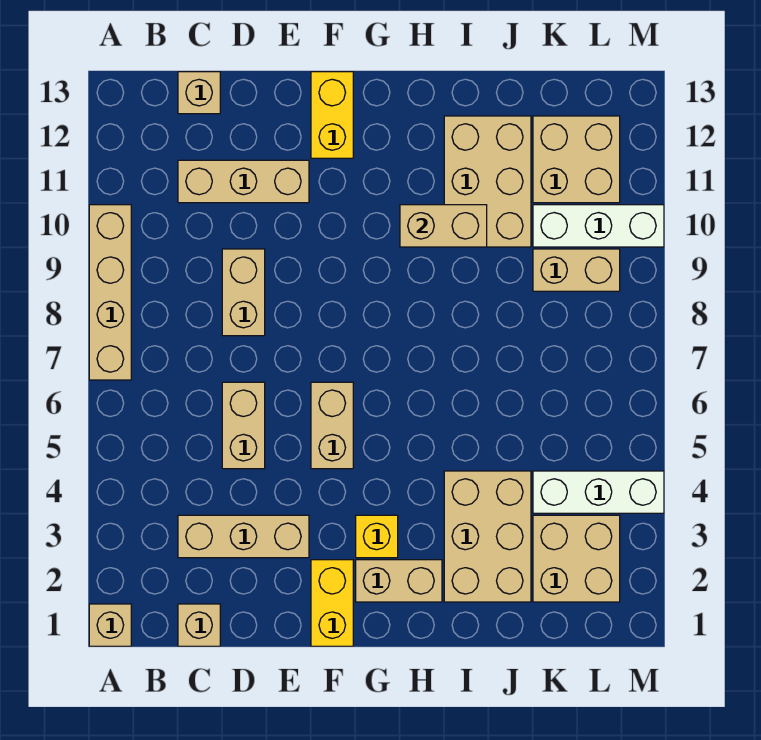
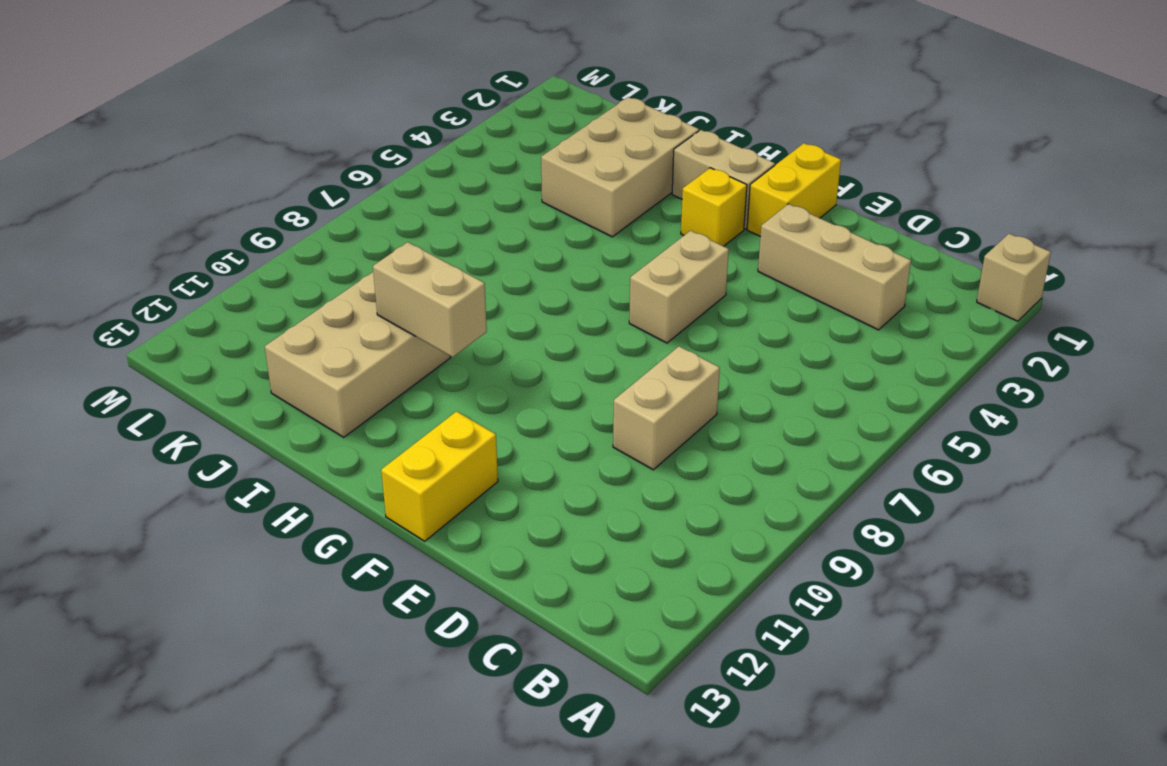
none -> tan 1x4 brick [89,205,131,380]
none -> tan 1x1 brick [178,604,220,646]
none -> tan 1x3 brick [178,160,309,203]

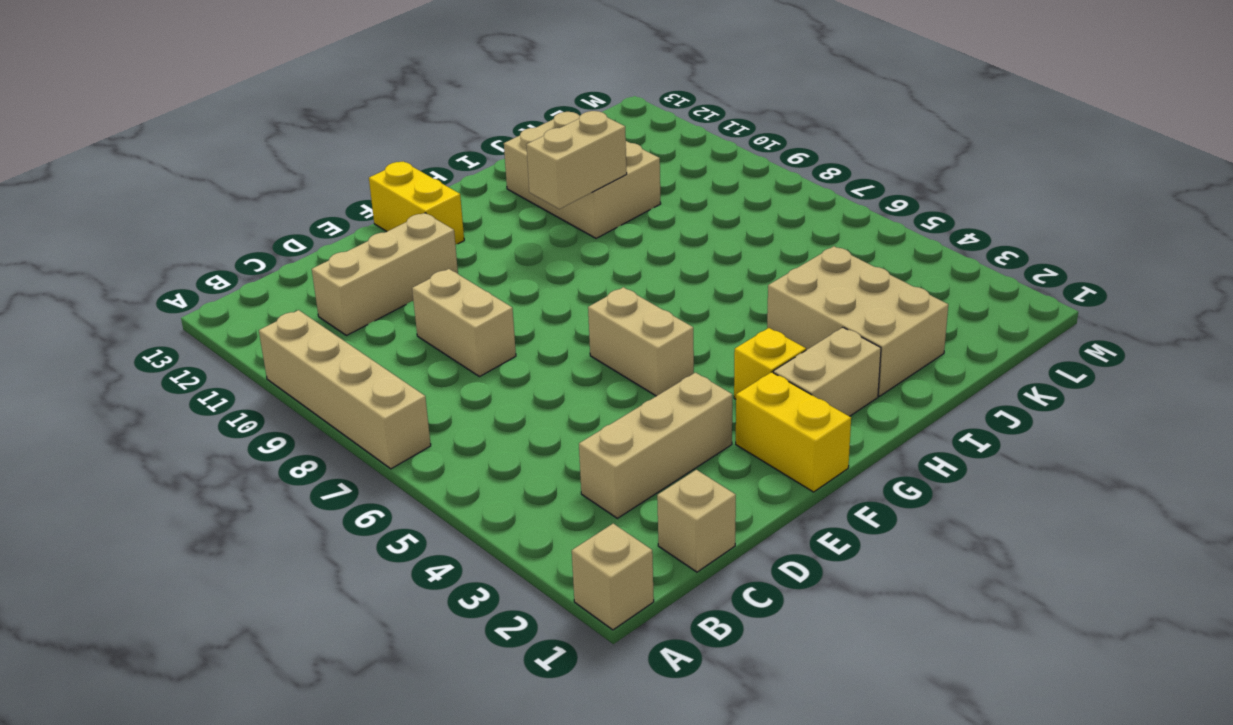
none -> tan 1x1 brick [178,72,220,114]
none -> tan 1x2 brick [222,382,265,469]
none -> tan 2x2 brick [533,515,620,602]

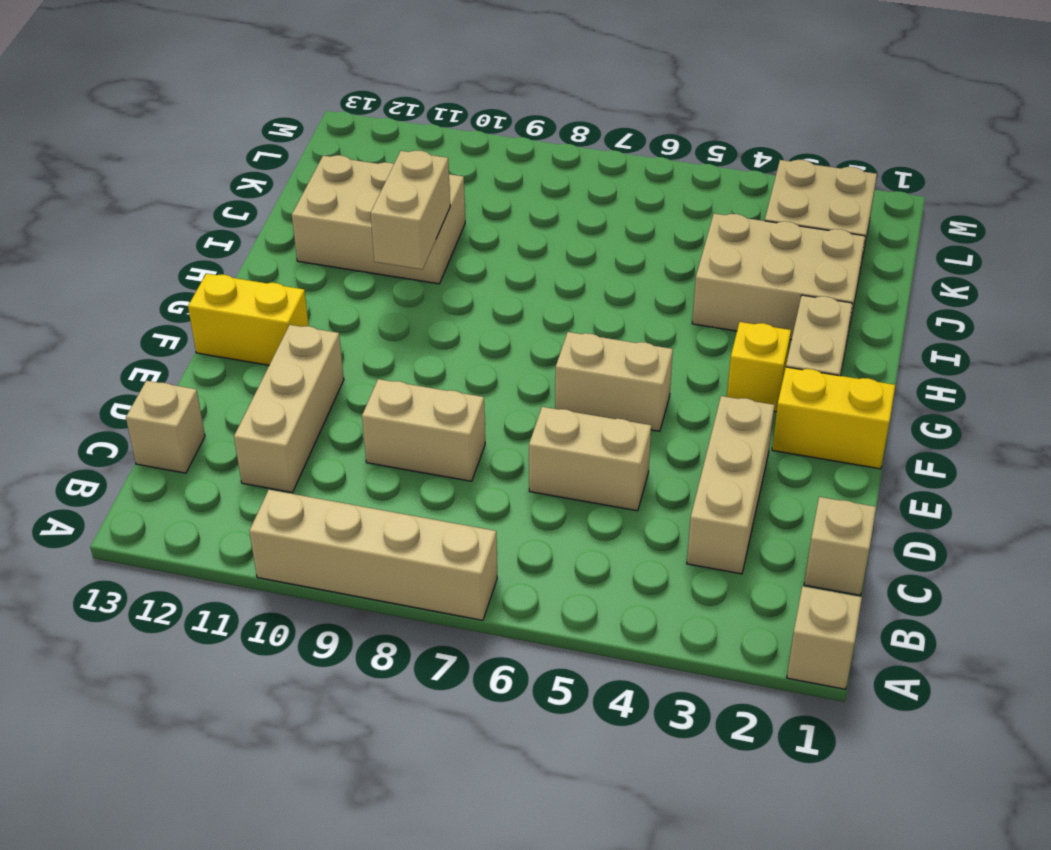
none -> white 1x3 brick [533,471,664,513]
none -> tan 1x2 brick [533,249,620,291]
none -> white 1x3 brick [533,205,664,247]

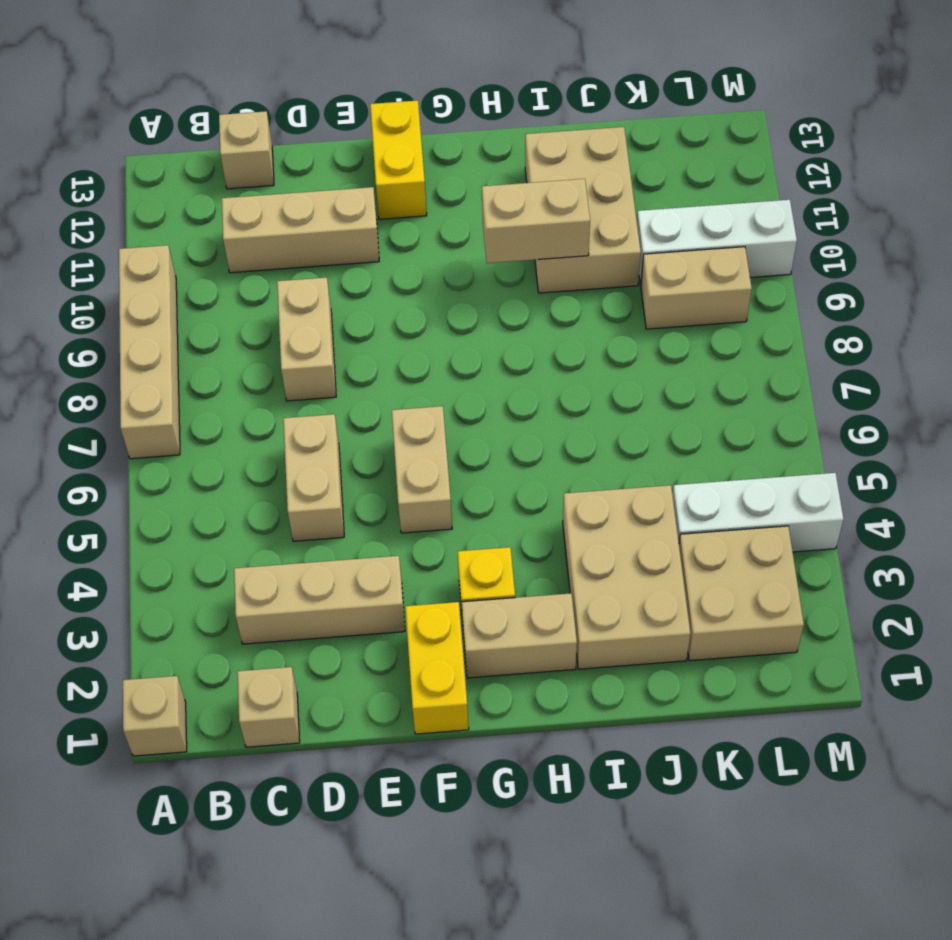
none -> tan 2x2 brick [533,116,620,203]

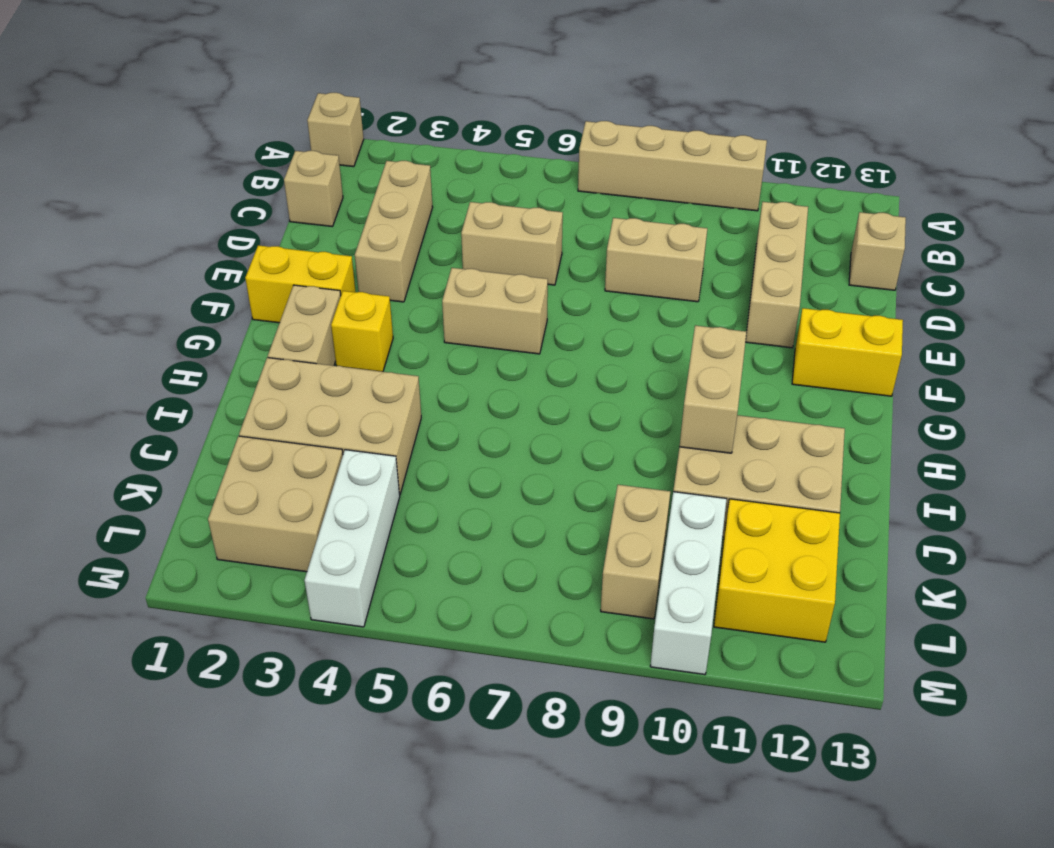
yellow 2x2 brick [714,499,840,642] -> tan 2x2 brick [533,116,620,203]

